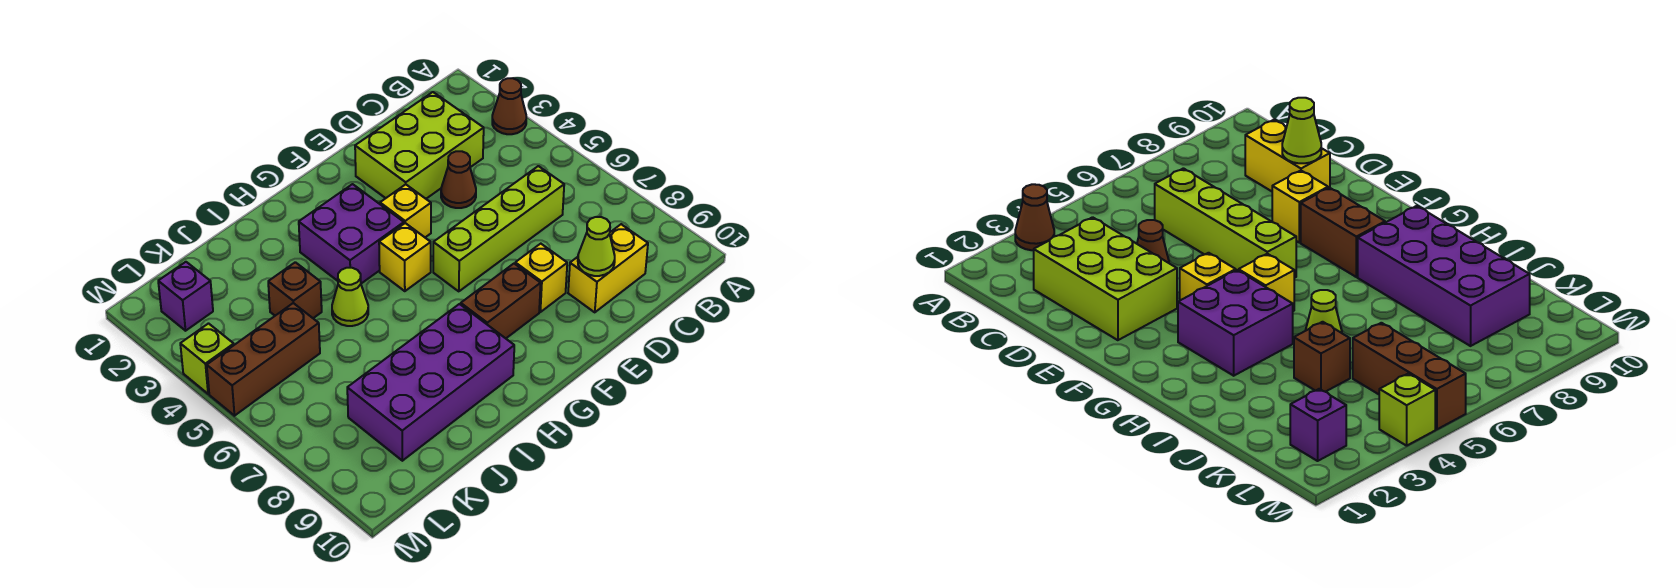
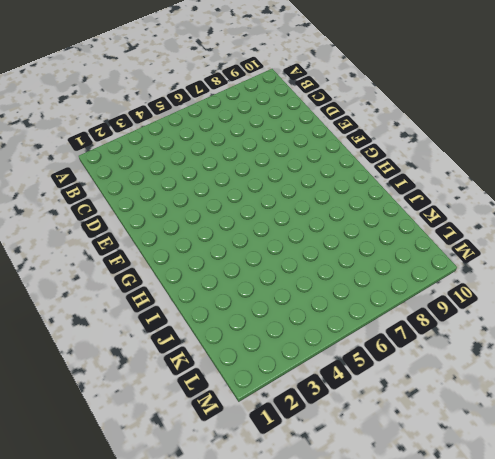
none -> brown 1x1 cone [492,78,526,134]
none -> lime 2x3 brick [355,92,484,199]
none -> lime 1x4 brick [433,166,564,291]

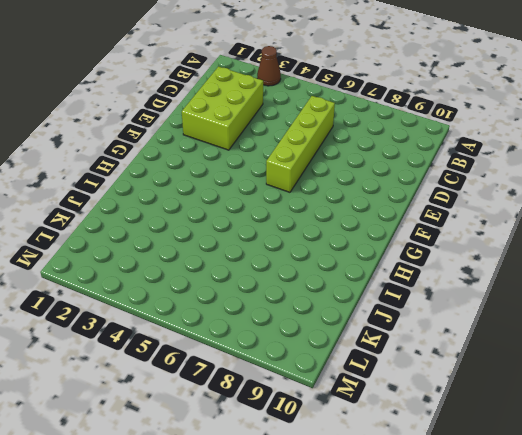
none -> yellow 1x2 brick [568,224,648,312]
none -> brown 1x1 cone [441,151,476,208]
none -> yellow 1x1 brick [515,244,567,312]

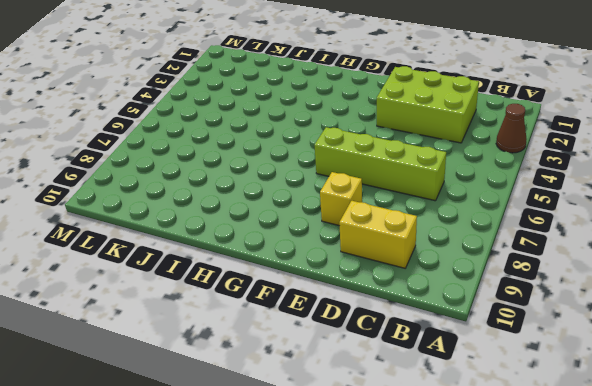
none -> brown 1x1 cone [441,151,476,208]
none -> yellow 1x1 brick [380,184,431,237]
none -> brown 1x2 brick [461,264,541,338]

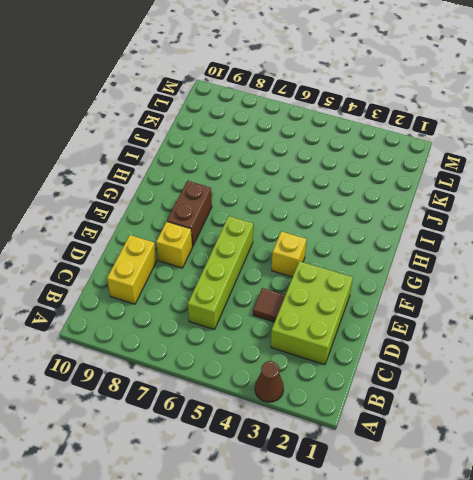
brown 1x1 tile [253,288,285,322] -> brown 1x1 cone [441,151,476,208]
none -> purple 2x2 brick [299,184,404,284]
none -> yellow 1x1 brick [379,223,431,291]
none -> purple 2x4 brick [347,304,514,461]

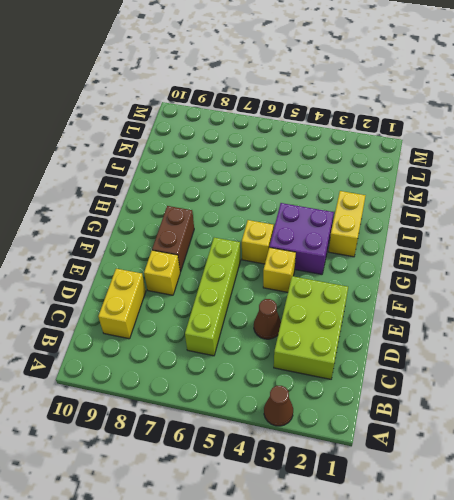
yellow 1x2 brick [329,191,366,257] -> none
none -> purple 2x4 brick [347,304,514,461]
none -> lime 1x1 cone [332,268,368,326]
none -> brown 1x1 brick [268,262,322,318]

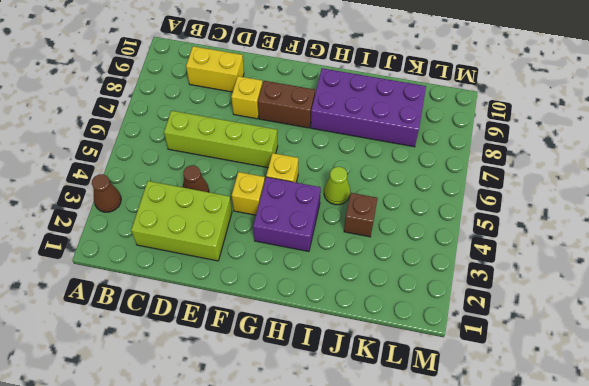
none -> brown 1x3 brick [207,303,320,416]
none -> purple 1x1 brick [158,262,213,331]
none -> lime 1x1 brick [180,324,234,394]

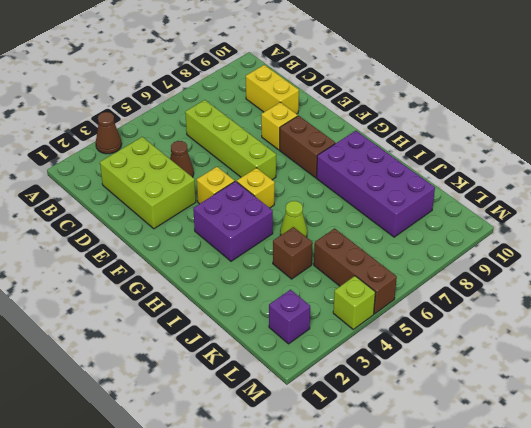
none -> lime 1x1 cone [578,217,615,276]

